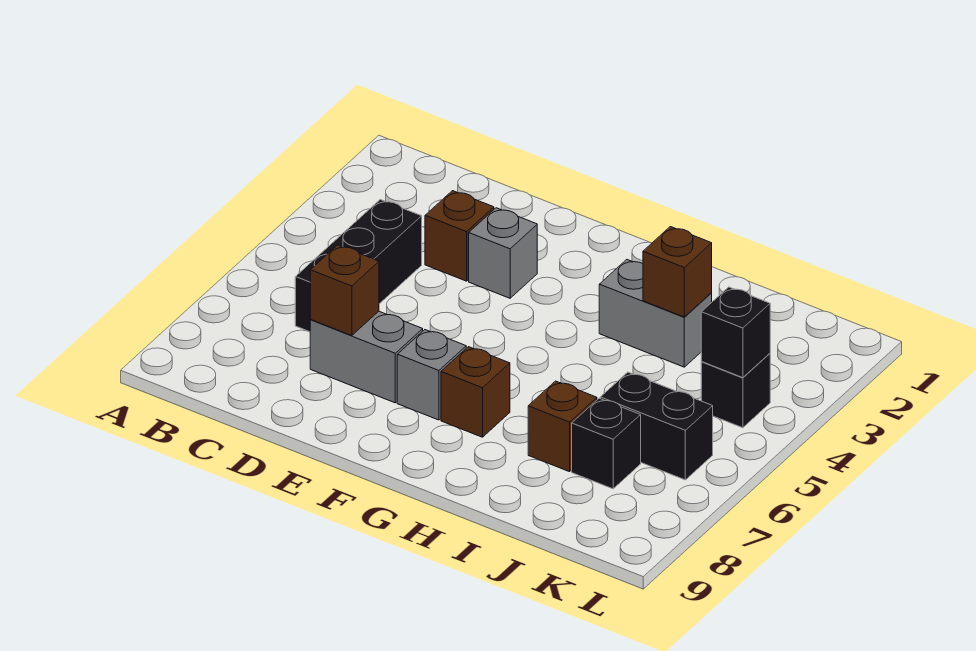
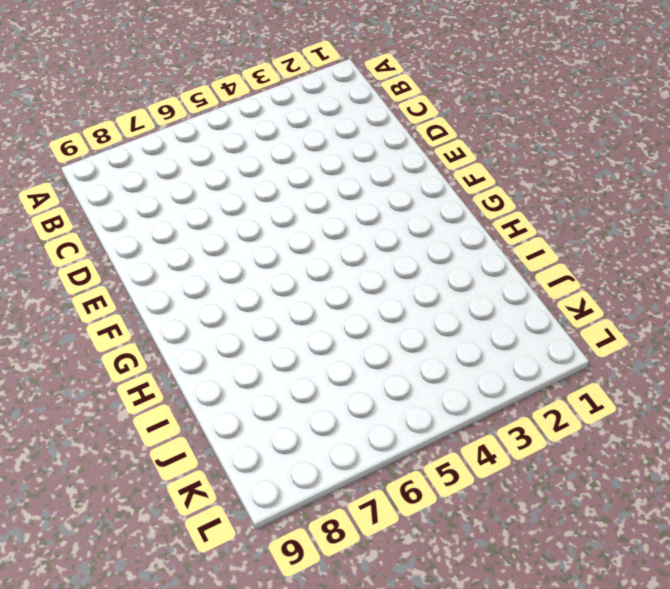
none -> black 1x3 brick [295,200,422,332]
none -> brown 1x1 brick [425,191,494,281]
none -> grey 1x2 brick [310,311,423,403]

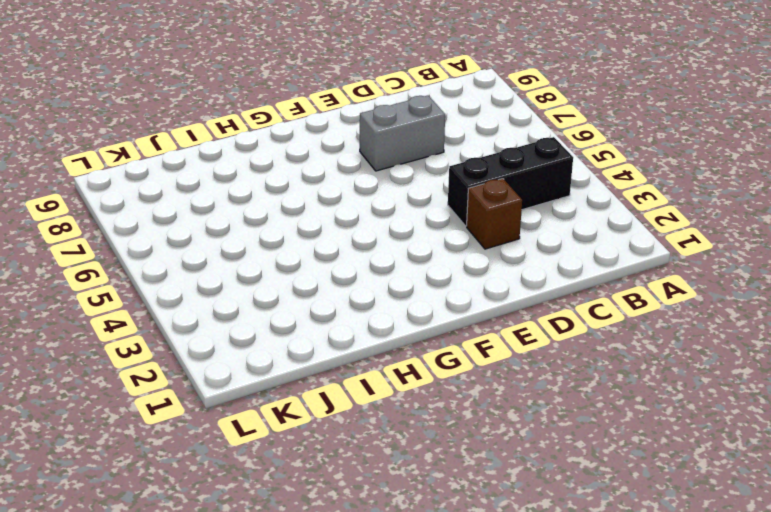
black 1x3 brick [448,137,573,226] -> black 1x3 brick turned to [295,200,422,332]
none -> grey 1x1 brick [469,208,537,298]
none -> grey 1x1 brick [397,330,466,420]
none -> brown 1x1 brick [441,347,510,437]

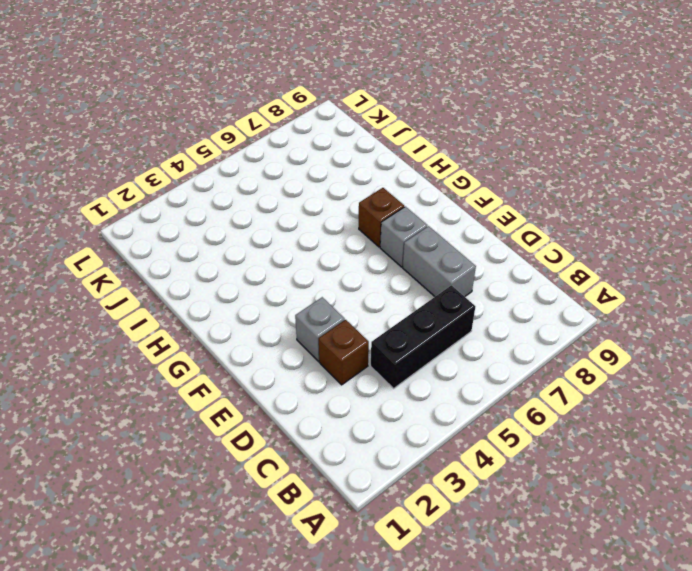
none -> grey 1x2 brick [599,260,712,367]
none -> brown 1x1 brick [528,381,597,472]
none -> black 1x2 brick [600,372,713,480]

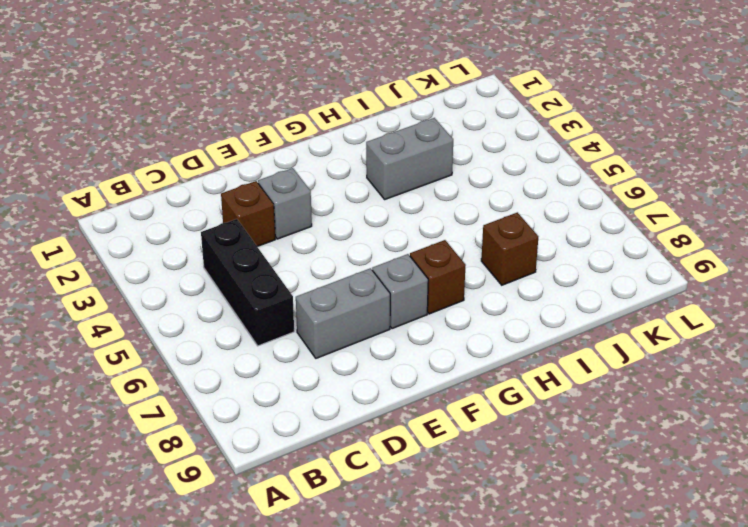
none -> black 1x2 brick [600,372,713,480]
none -> black 1x1 brick [572,398,641,489]
none -> black 1x1 brick [701,354,770,428]

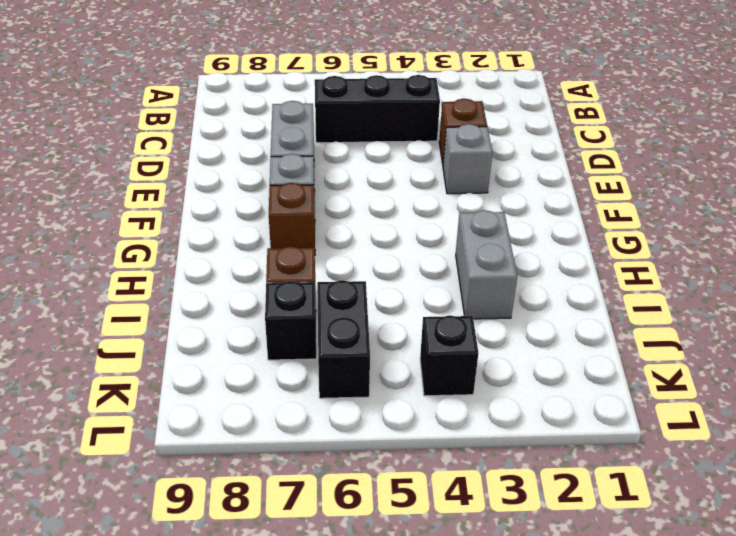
none -> brown 1x1 brick [310,245,379,336]
none -> brown 1x1 brick [643,227,712,317]
none -> black 1x1 brick [701,287,770,378]

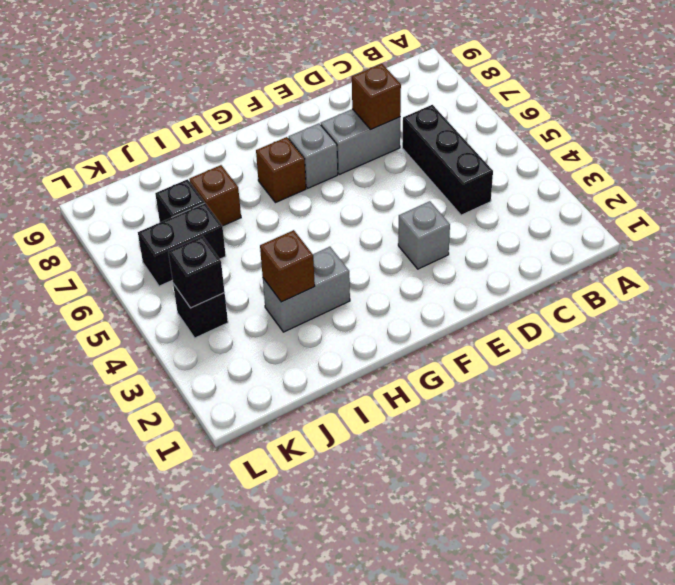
none -> brown 1x1 brick [425,191,494,281]

